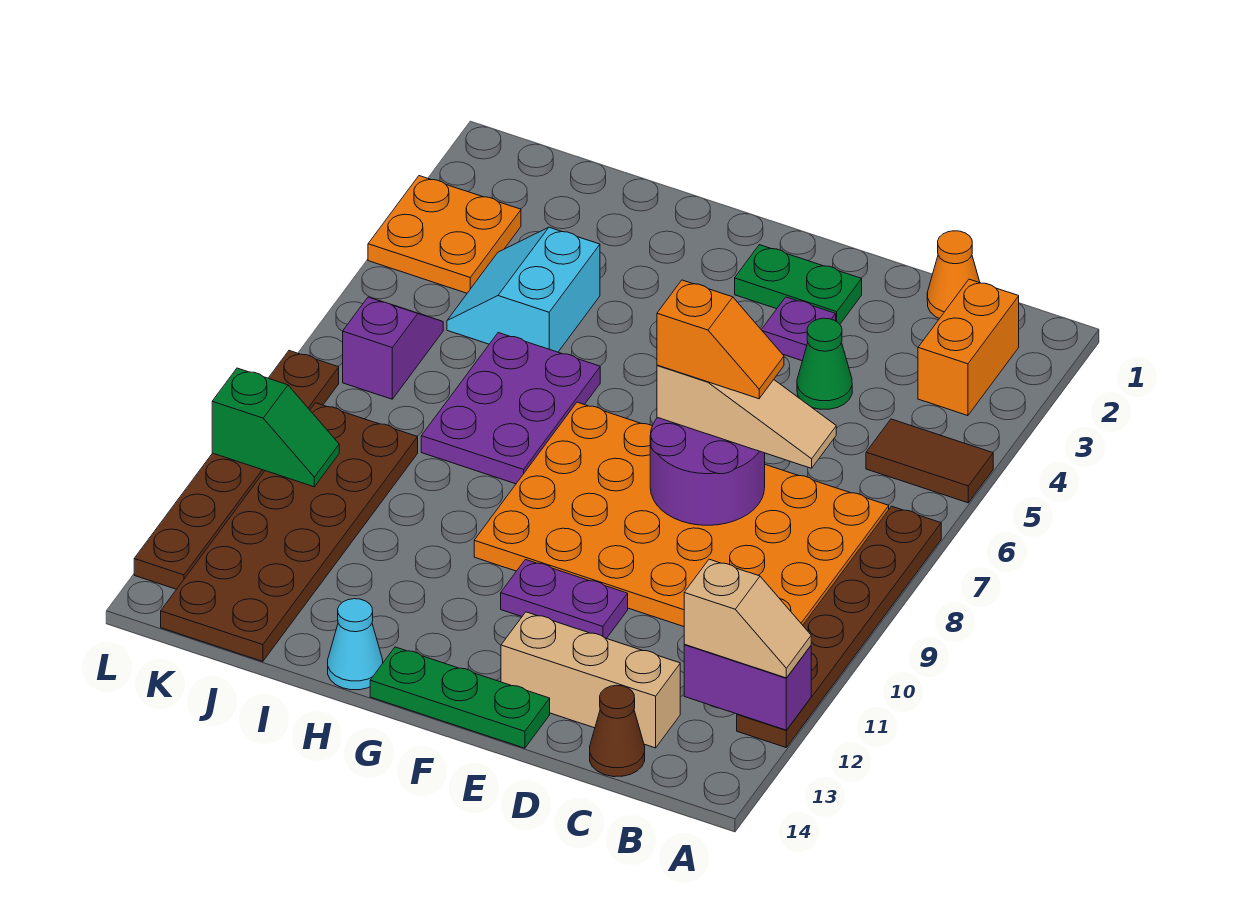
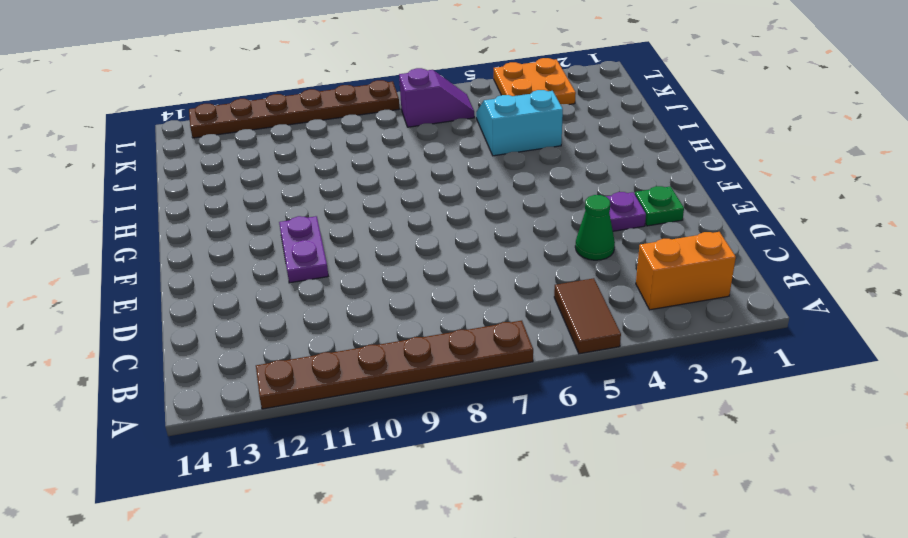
green 1x1 plate [635,186,684,226] -> green 1x2 plate [735,245,862,324]
none -> orange 4x6 plate [474,402,889,627]
none -> orange 1x1 cone [927,231,980,319]
none -> tan 1x3 brick [501,612,680,748]

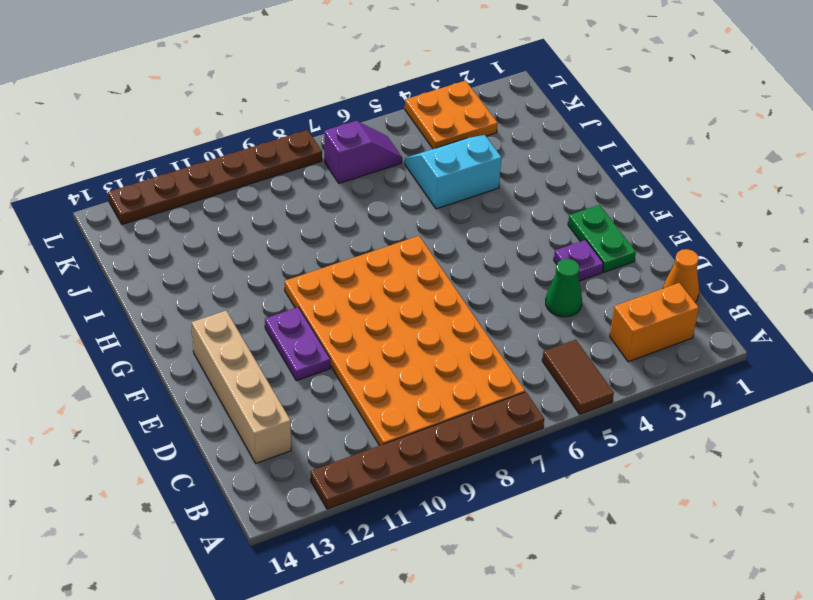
tan 1x4 brick [192,311,291,463] -> tan 1x3 brick [501,612,680,748]
none -> brown 1x1 cone [590,685,645,777]
none -> green 1x3 plate [370,647,550,748]
none -> purple 2x3 plate [421,333,600,484]

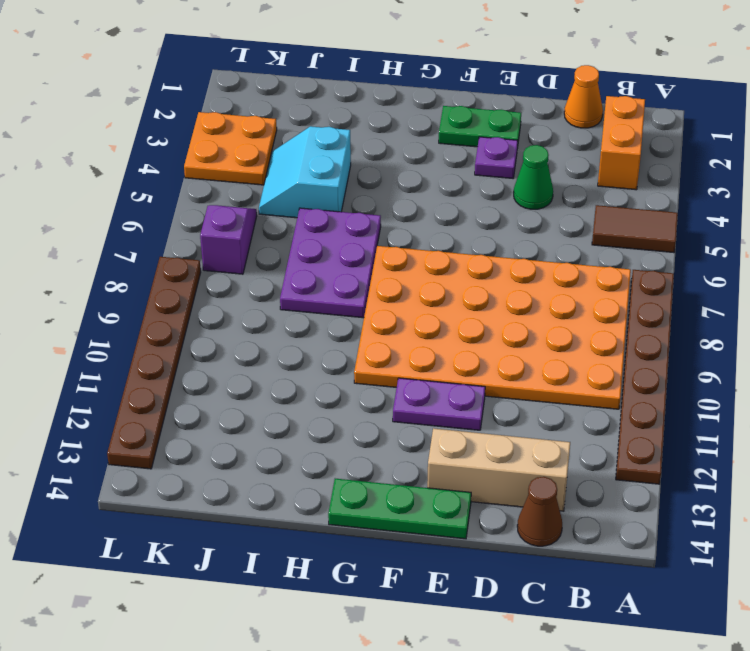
none -> cyan 1x1 cone [328,599,383,690]
none -> brown 2x6 plate [161,403,418,661]
none -> purple 1x2 brick [684,644,811,730]

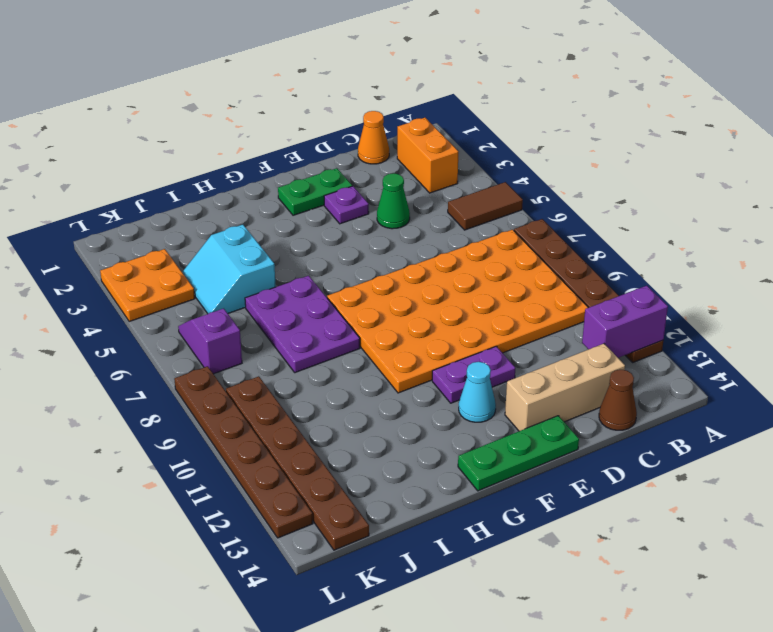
cyan 1x1 cone [459,362,496,422] -> cyan 1x1 cone moved to [328,599,383,690]
brown 1x6 plate [226,376,369,550] -> brown 2x6 plate [161,403,418,661]
none -> purple 2x2 round brick [650,418,765,525]
none -> green 1x2 slope [212,368,339,487]
none -> tan 1x2 slope [684,559,811,678]

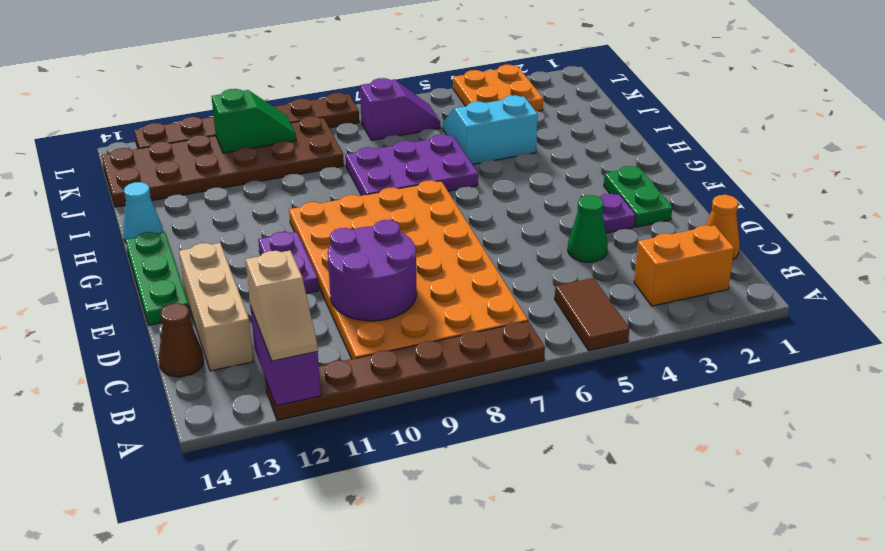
purple 2x2 round brick [328,220,417,321] -> purple 2x2 round brick moved to [650,418,765,525]
green 1x2 slope [212,89,296,153] -> green 1x2 slope turned to [212,368,339,487]
none -> tan 1x3 slope [657,365,836,468]
none -> orange 1x2 slope [657,280,784,399]

